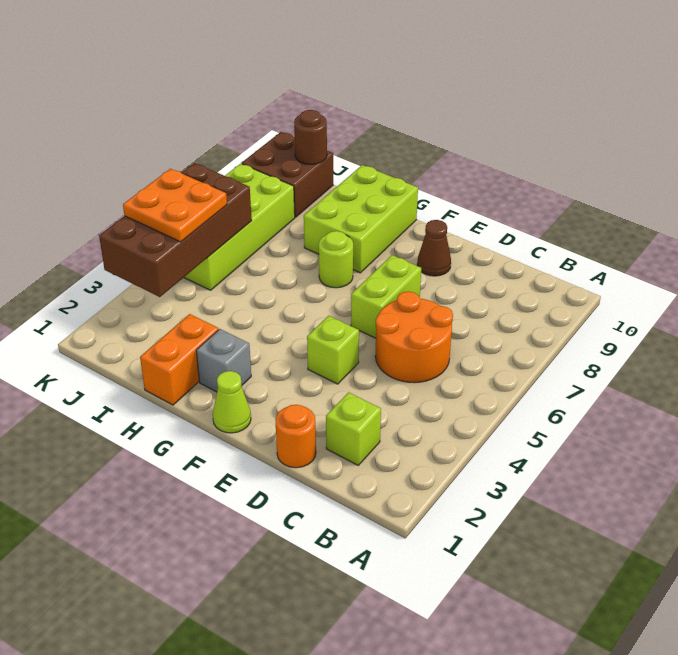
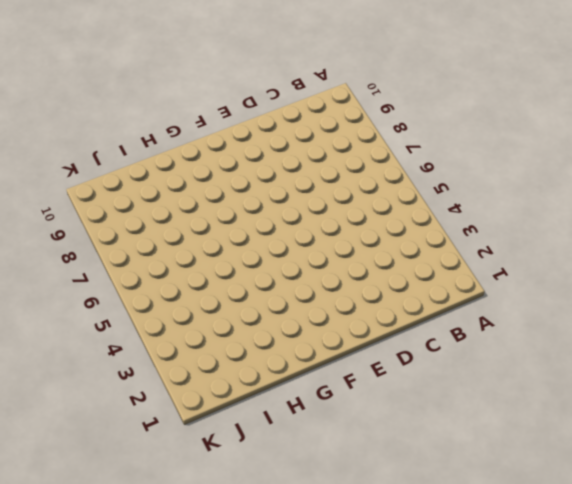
none -> lime 1x1 brick [326,392,381,465]
none -> orange 2x2 round brick [375,292,453,383]
none -> orange 1x1 round brick [276,404,316,468]

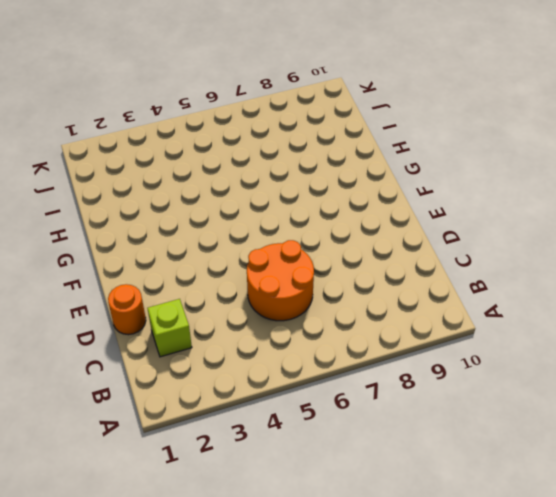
none -> lime 1x1 brick [307,316,359,384]
none -> lime 1x2 brick [351,255,421,338]
none -> brown 1x1 cone [417,220,451,276]

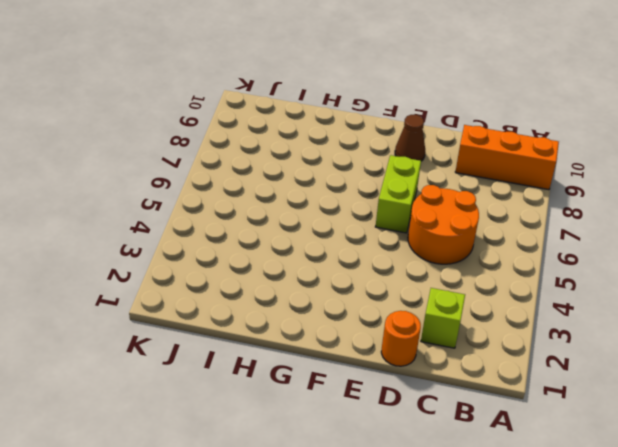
orange 1x3 brick [455,125,559,190] -> none
none -> lime 1x1 brick [307,316,359,384]
none -> lime 1x1 cone [213,371,251,433]
none -> grey 1x1 brick [196,329,251,392]

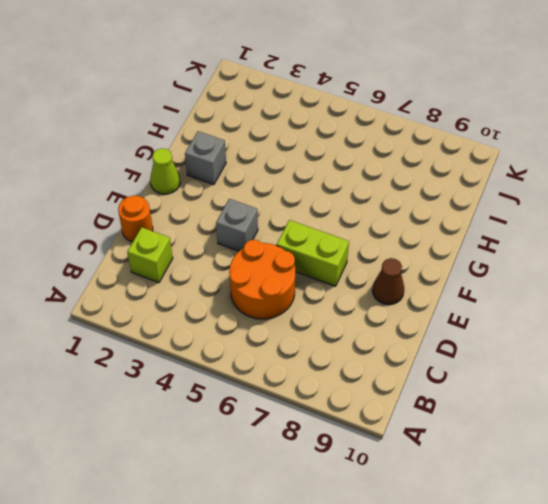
grey 1x1 brick [216,199,258,251] -> lime 1x1 brick [307,316,359,384]
none -> lime 1x1 round brick [319,231,353,288]
none -> lime 2x3 brick [304,165,418,273]
none -> orange 1x2 brick [140,314,219,405]

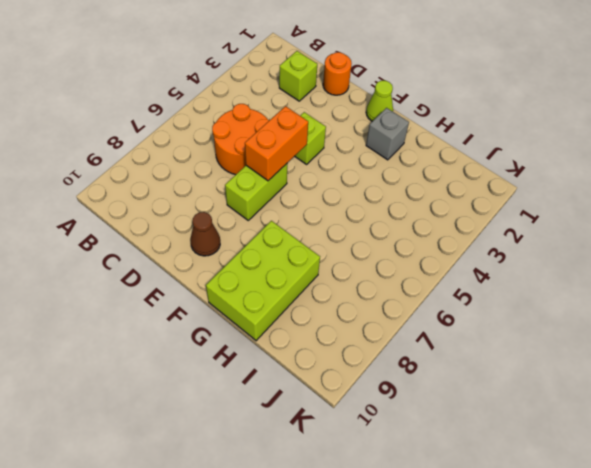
orange 1x2 brick [245,106,308,181] -> orange 1x2 brick moved to [140,314,219,405]
none -> lime 1x1 round brick [319,231,353,288]
none -> lime 2x4 brick [184,164,295,290]
none -> brown 2x2 brick [242,132,333,217]

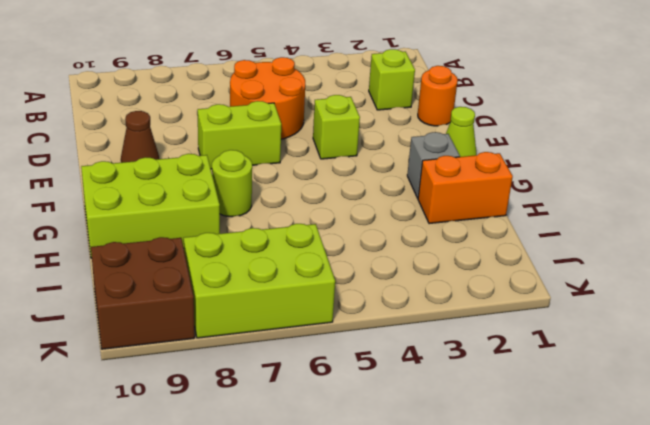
lime 2x3 brick [184,224,335,338] -> lime 2x4 brick [184,164,295,290]
none -> brown 2x4 brick [99,163,252,297]
none -> brown 1x1 round brick [294,110,327,164]
none -> orange 2x2 plate [123,169,227,242]

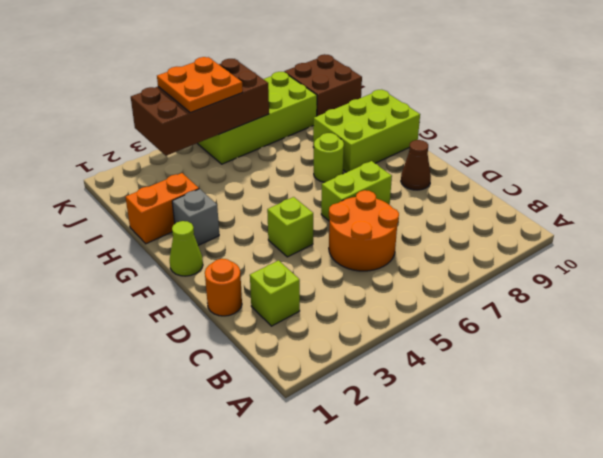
none -> brown 1x1 round brick [294,110,327,164]

